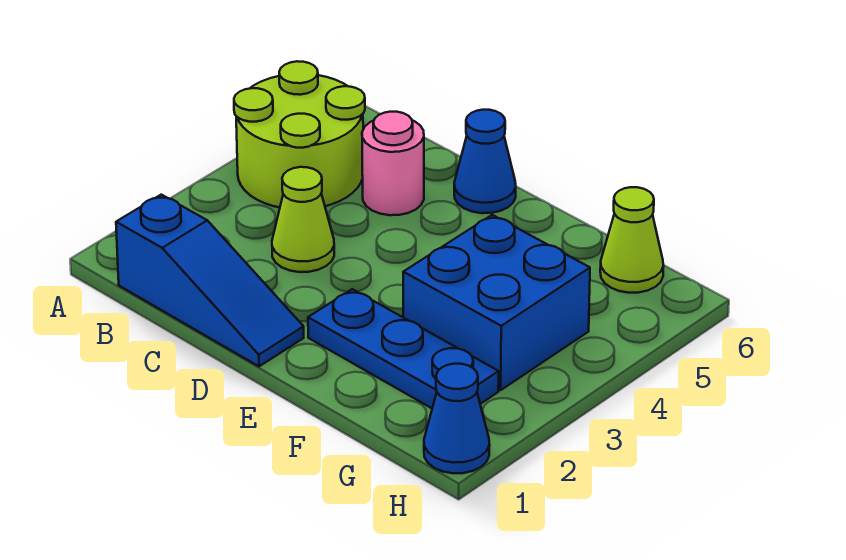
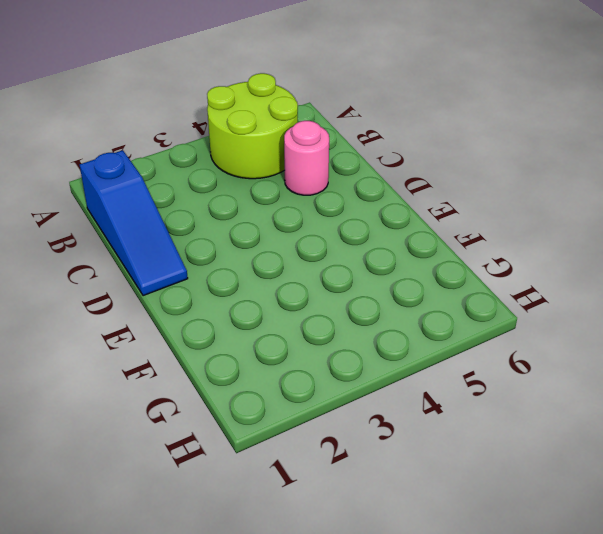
none -> lime 1x1 cone [272,167,334,272]
none -> blue 1x1 cone [454,110,516,213]

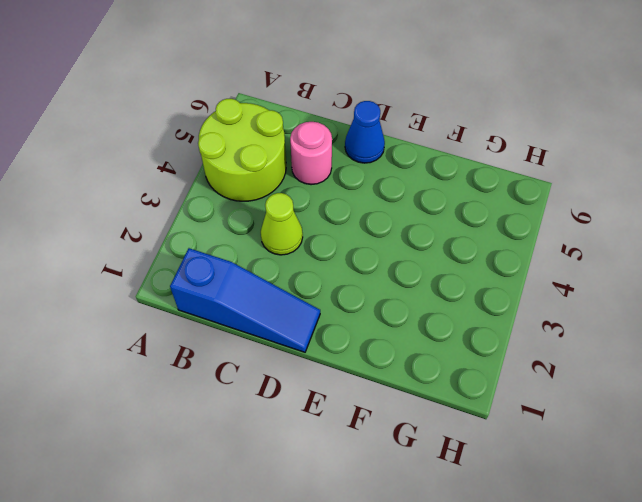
none -> blue 1x3 plate [308,289,499,408]
none -> blue 2x2 brick [403,215,590,390]

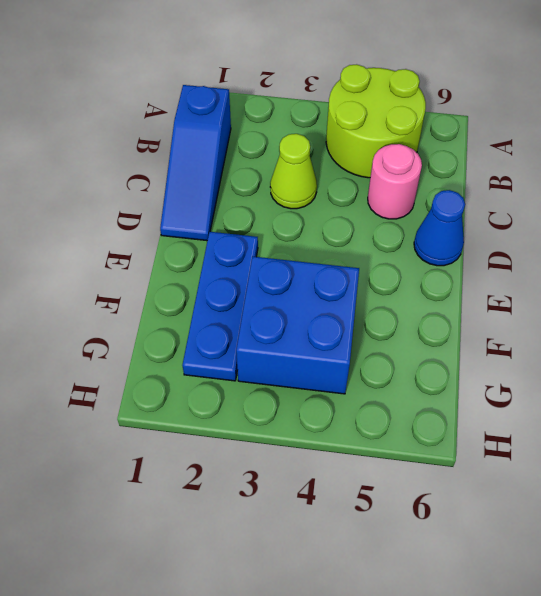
none -> lime 1x1 cone [600,187,664,293]
none -> blue 1x1 cone [424,364,490,473]

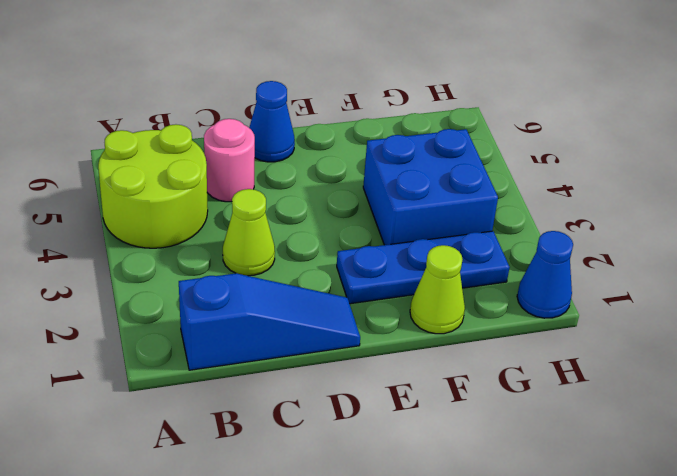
lime 1x1 cone [410,245,465,334] -> lime 1x1 cone moved to [600,187,664,293]

